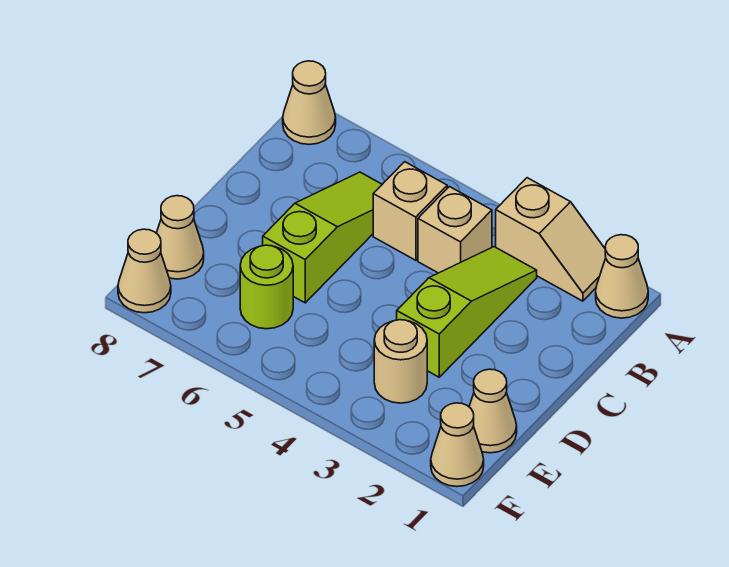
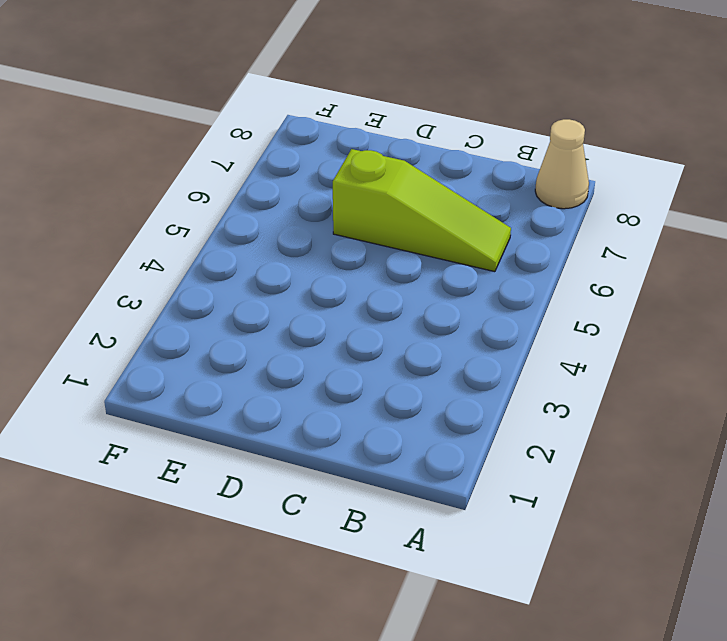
none -> tan 1x1 cone [596,235,648,318]
none -> tan 1x2 slope [496,178,606,301]
none -> lime 1x3 slope [397,247,537,377]

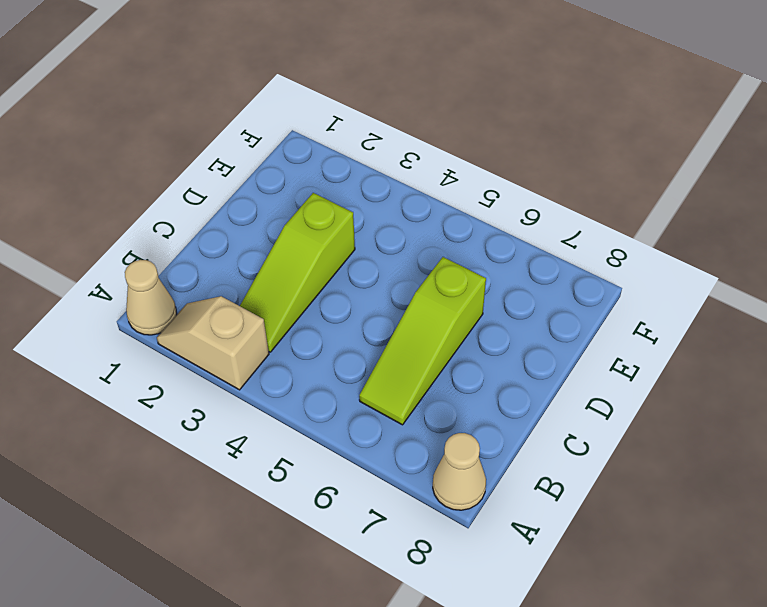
none -> tan 1x1 brick [418,187,492,273]
none -> tan 1x1 brick [373,162,447,260]
none -> tan 1x1 cone [469,369,517,453]

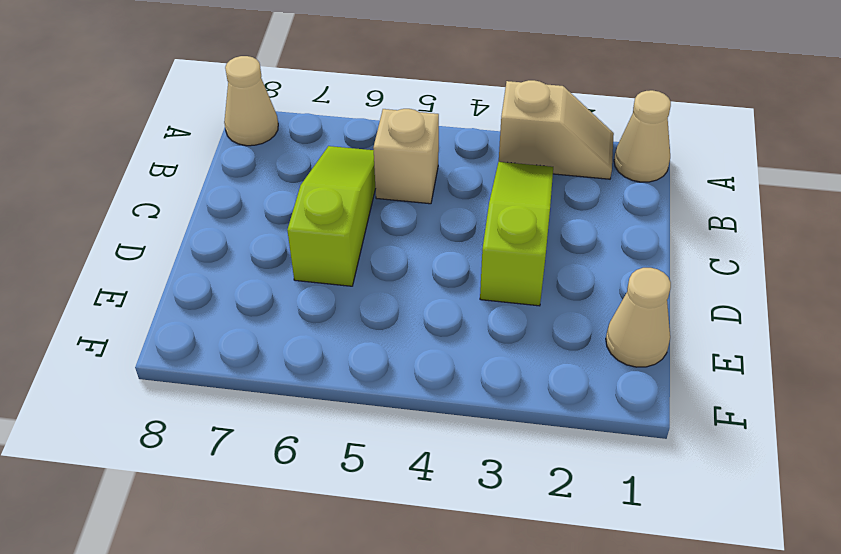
none -> tan 1x1 brick [418,187,492,273]
none -> tan 1x1 round brick [374,320,427,403]
none -> lime 1x1 round brick [240,245,293,329]

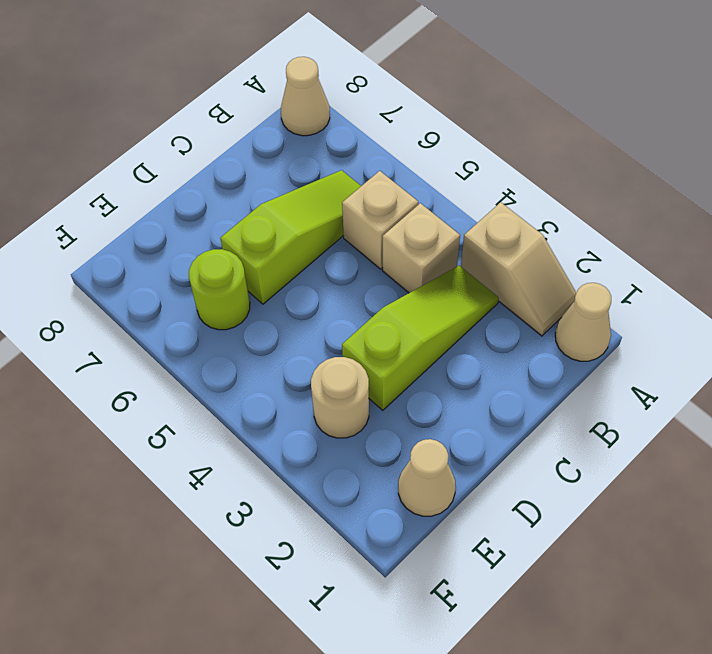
none -> tan 1x1 cone [157,196,204,279]
none -> tan 1x1 cone [431,403,484,486]
none -> tan 1x1 cone [118,229,171,313]

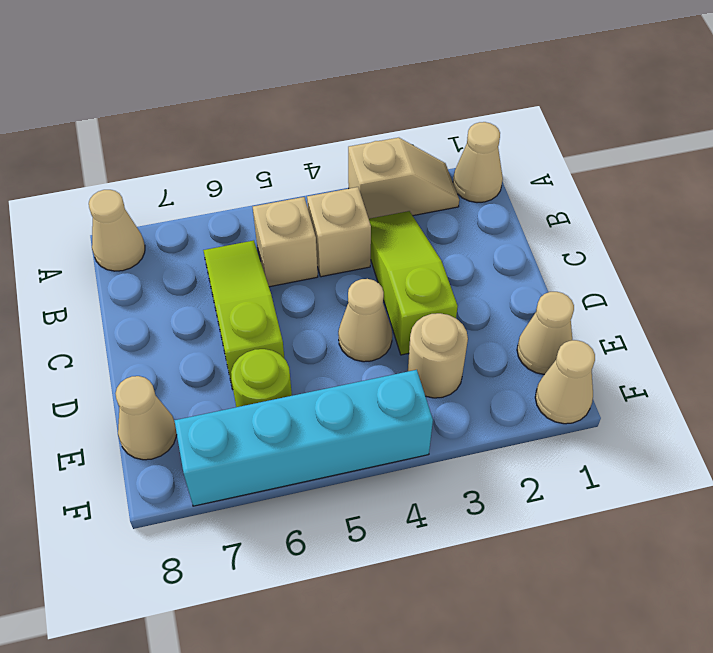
tan 1x1 cone [338,279,392,362] -> tan 1x1 cone moved to [118,229,171,313]
cyan 1x4 brick [174,370,433,506] -> none

